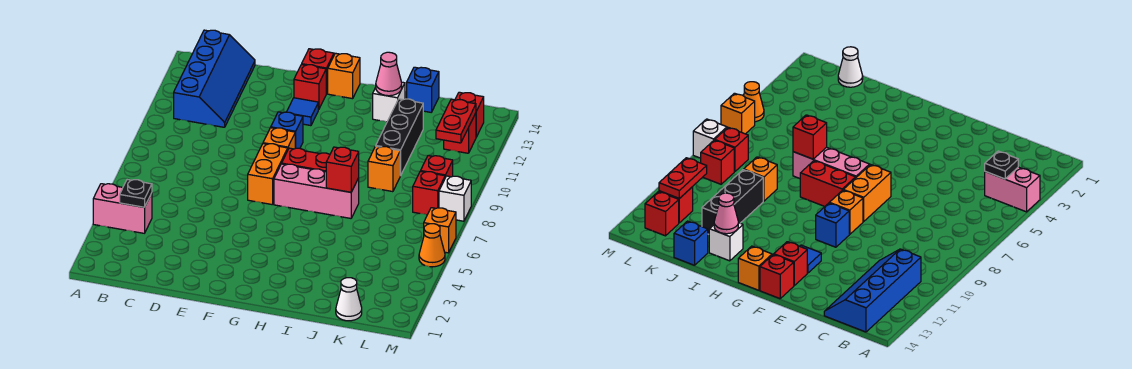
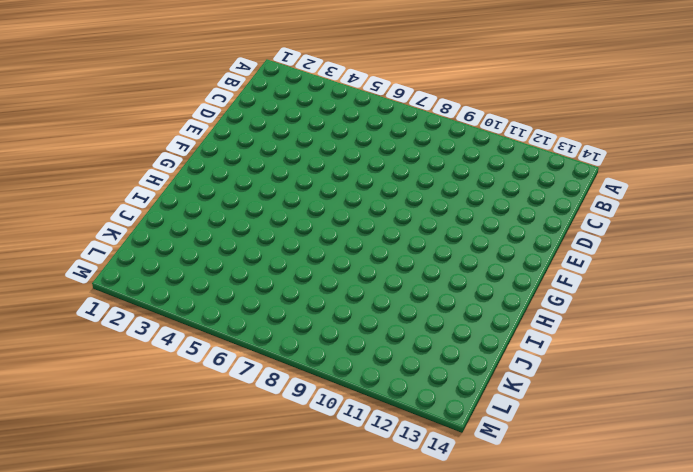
none -> pink 1x2 brick [93,184,152,233]
none -> blue 2x4 slope [174,30,255,127]
none -> orange 1x2 brick [248,144,288,205]

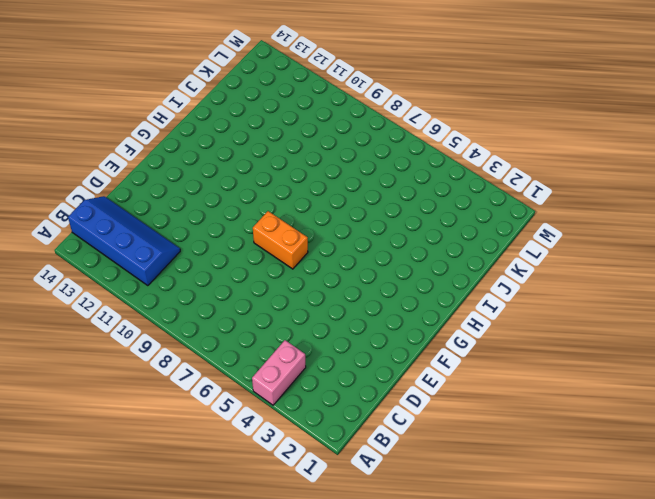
none -> orange 1x1 brick [263,128,295,149]
none -> blue 1x1 brick [271,112,303,148]
none -> blue 1x1 tile [287,98,318,126]

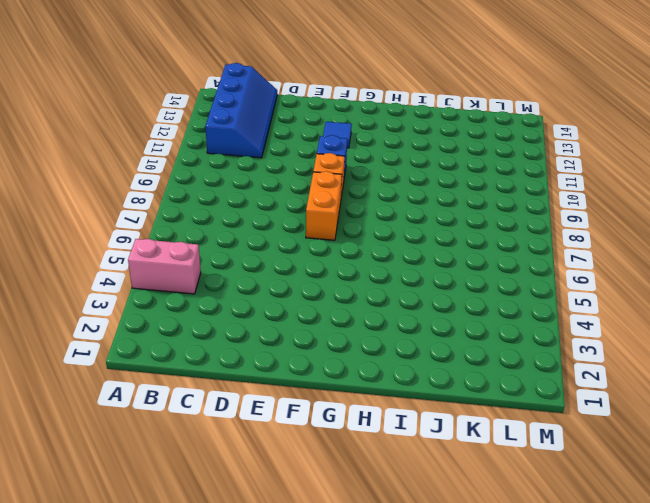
none -> red 1x1 brick [294,64,326,110]
none -> red 1x1 brick [302,49,334,94]
none -> pink 1x3 brick [274,164,359,218]

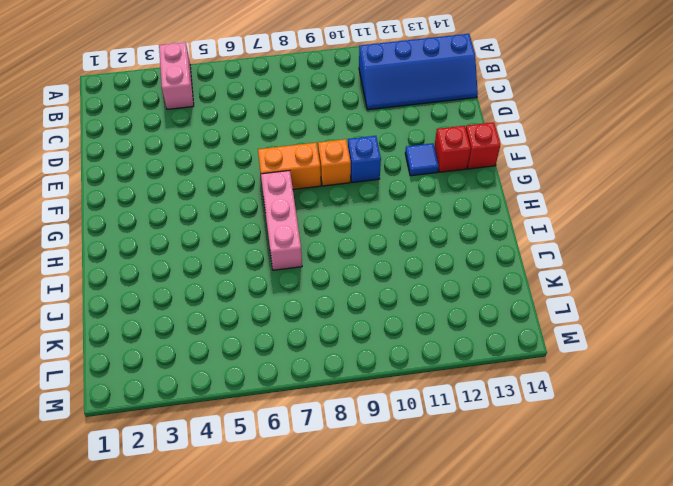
none -> red 1x2 brick [282,148,330,172]
none -> orange 1x1 brick [328,53,360,99]
none -> white 1x1 brick [373,82,405,122]

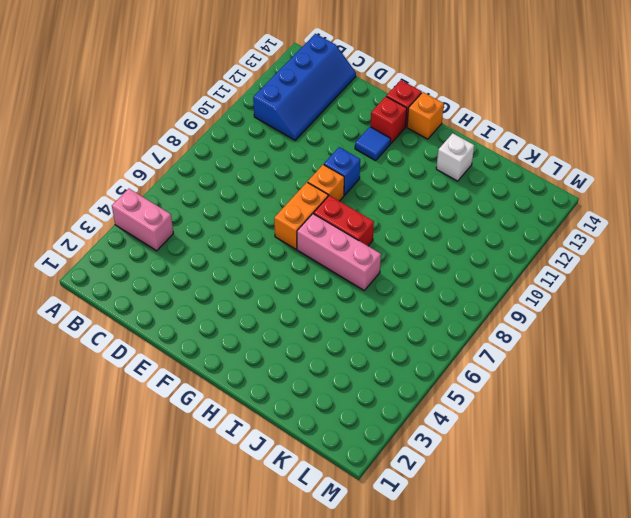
none -> orange 1x1 brick [368,146,401,192]
none -> black 1x3 brick [376,99,423,175]
none -> blue 1x1 brick [407,67,439,112]

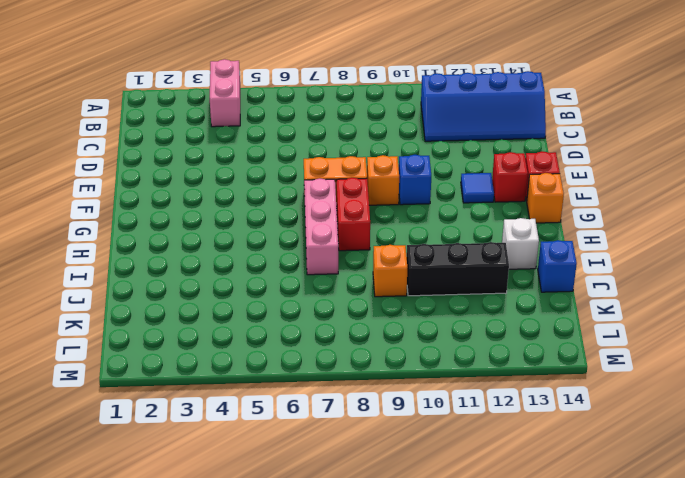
none -> white 1x1 cone [336,278,362,321]
none -> red 1x1 brick [413,171,445,215]
none -> red 1x1 brick [421,156,453,178]

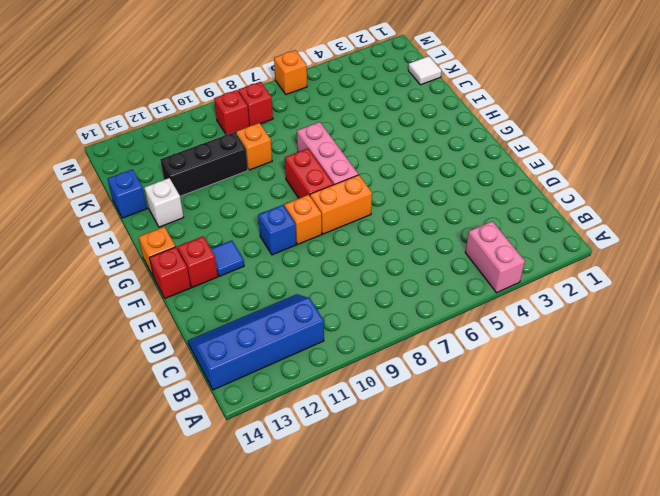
white 1x1 tile [408,56,441,85] -> white 1x1 cone [336,278,362,321]
none -> red 1x1 brick [444,113,476,153]
none -> red 1x1 brick [455,92,484,137]
none -> orange 1x1 cone [419,224,445,267]

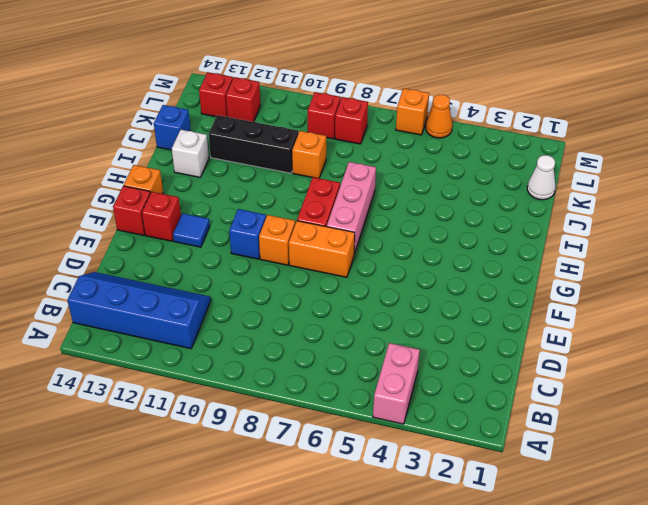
none -> white 1x1 brick [439,176,471,221]
none -> black 1x1 plate [120,180,152,207]
none -> red 1x1 brick [326,147,359,192]

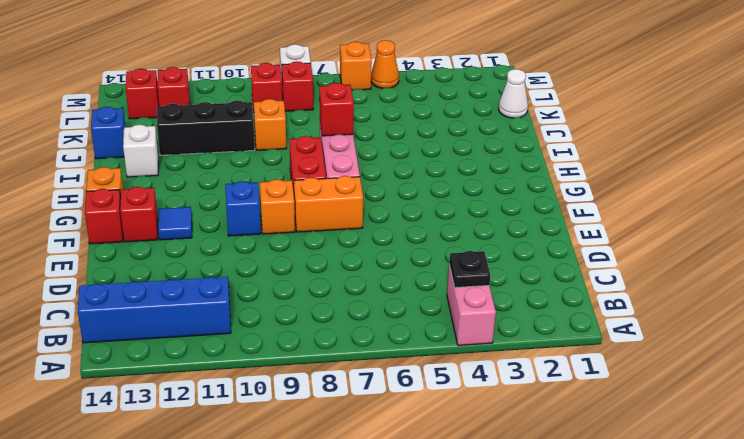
none -> pink 1x1 cone [376,52,402,96]
none -> red 1x2 plate [436,99,476,143]

